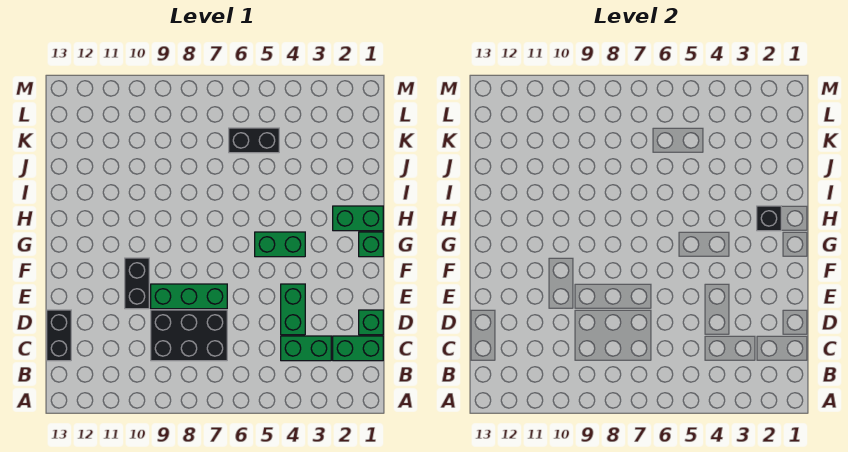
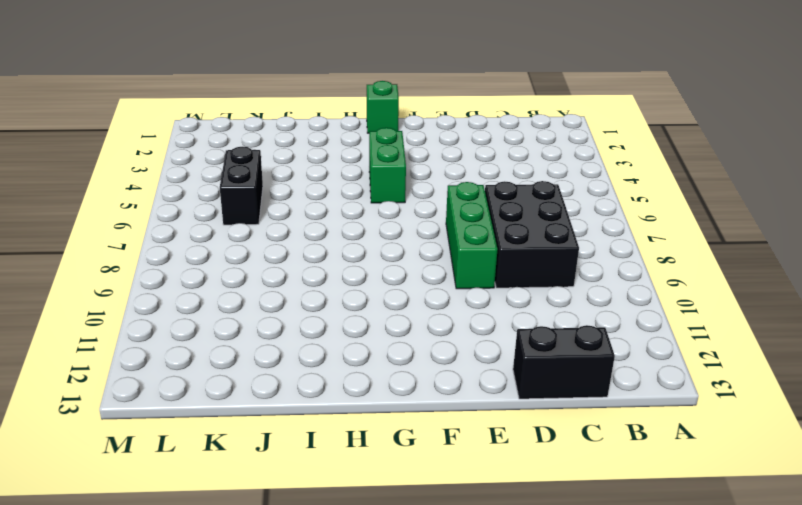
none -> green 1x2 brick [333,336,383,361]
none -> green 1x2 brick [281,336,331,361]
none -> green 1x1 brick [359,310,383,335]

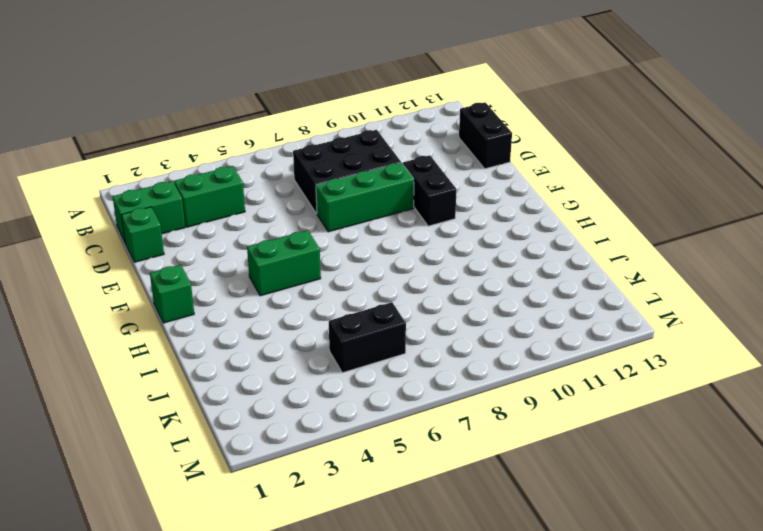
none -> green 1x2 brick [281,284,305,335]
none -> green 1x2 brick [333,206,383,231]
none -> black 1x1 brick [757,206,781,231]

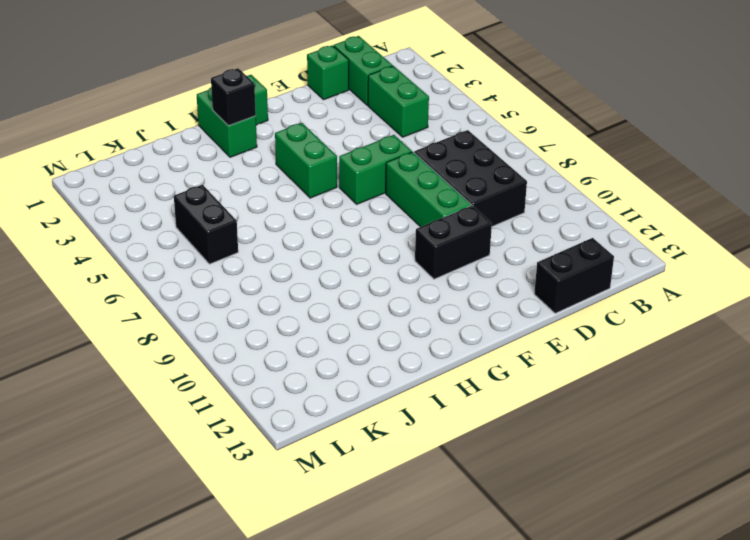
green 1x2 brick [339,135,412,204] -> green 1x2 brick moved to [281,284,305,335]

